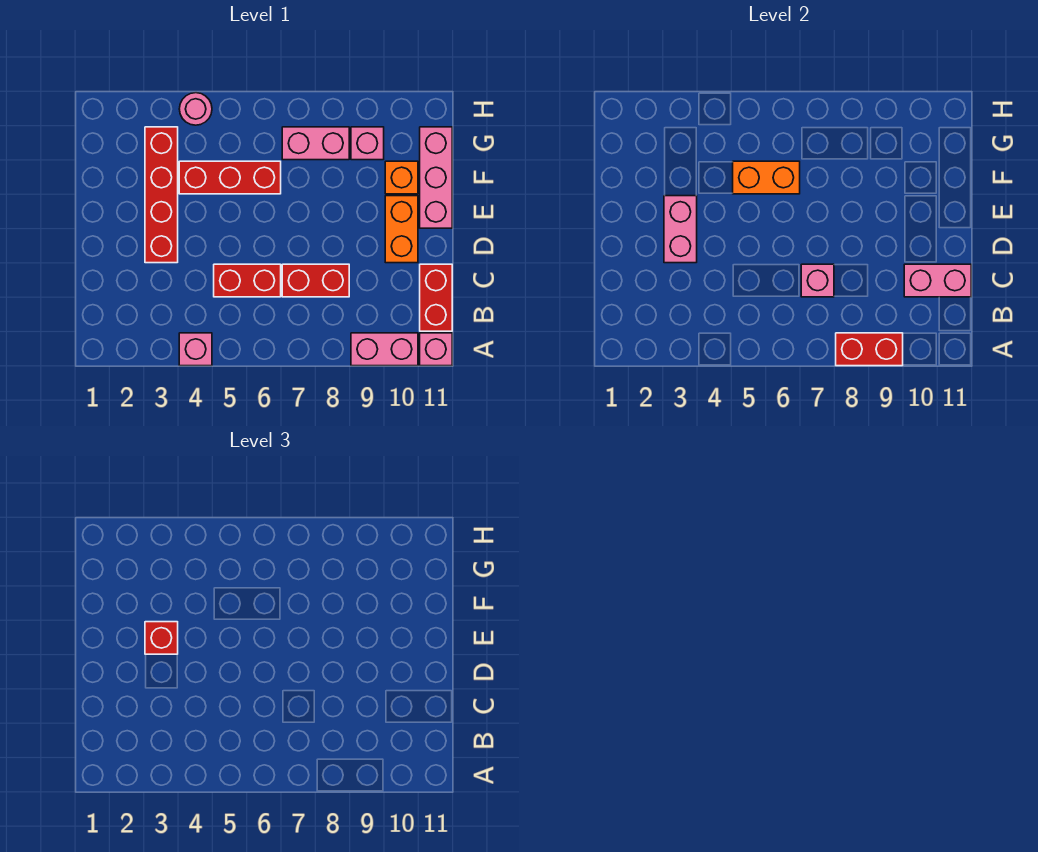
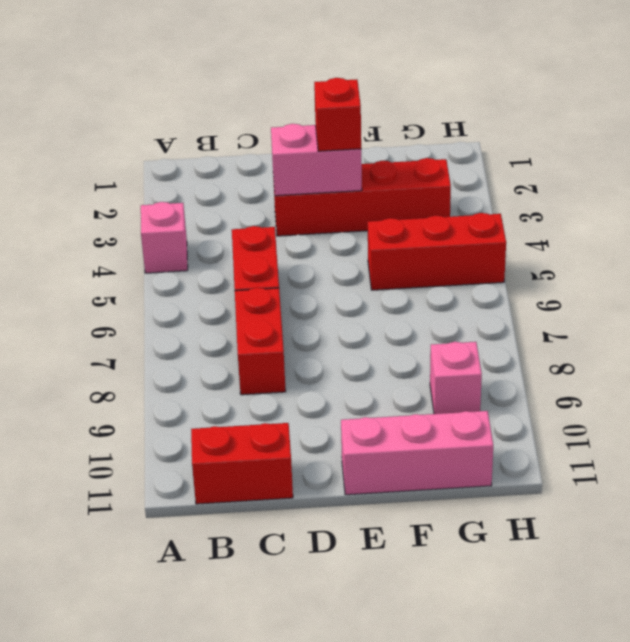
red 1x3 brick [368,213,506,290] -> red 1x3 brick turned to [179,161,281,194]
none -> pink 1x2 brick [351,333,418,366]
none -> pink 1x1 brick [420,333,452,366]
none -> orange 1x2 brick [385,196,418,263]

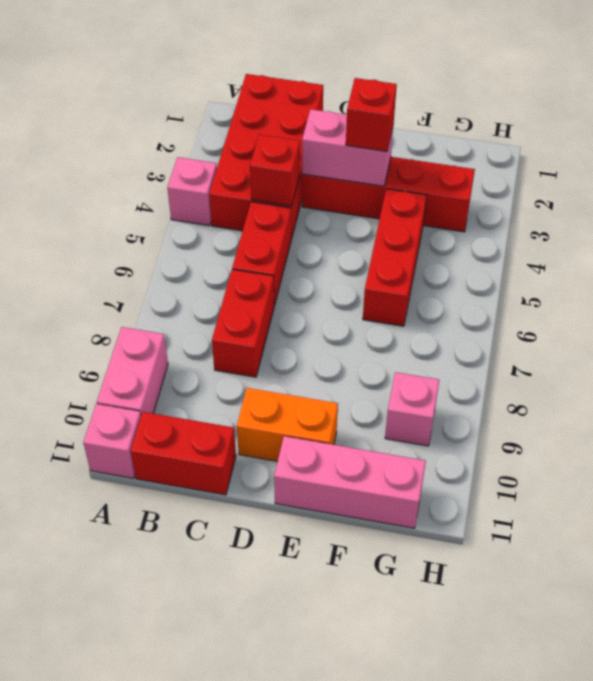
red 2x4 brick [209,74,323,238] -> none
red 1x1 brick [250,135,300,206] -> none
none -> orange 1x1 brick [385,161,418,194]
none -> pink 1x2 brick [282,127,349,160]
none -> pink 1x1 round brick [179,93,212,125]

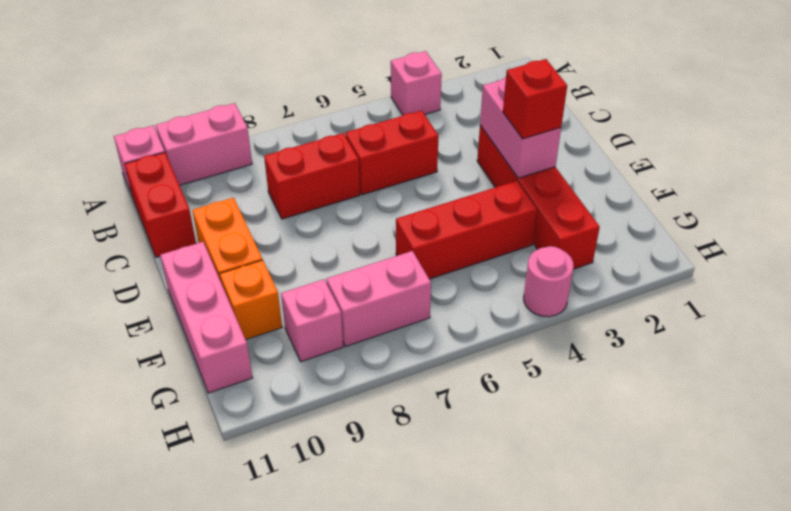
none -> red 1x2 brick [836,333,903,366]
none -> pink 1x1 brick [801,264,834,297]
none -> pink 1x2 brick [904,264,971,297]

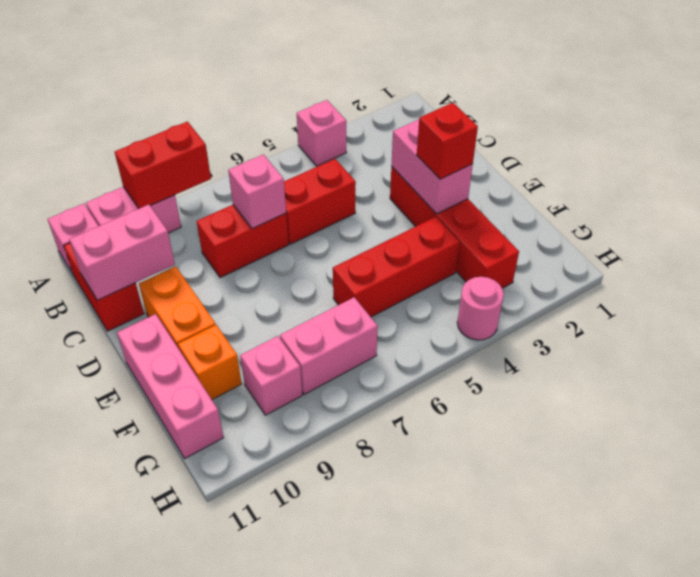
none -> orange 1x2 brick [733,161,800,194]

